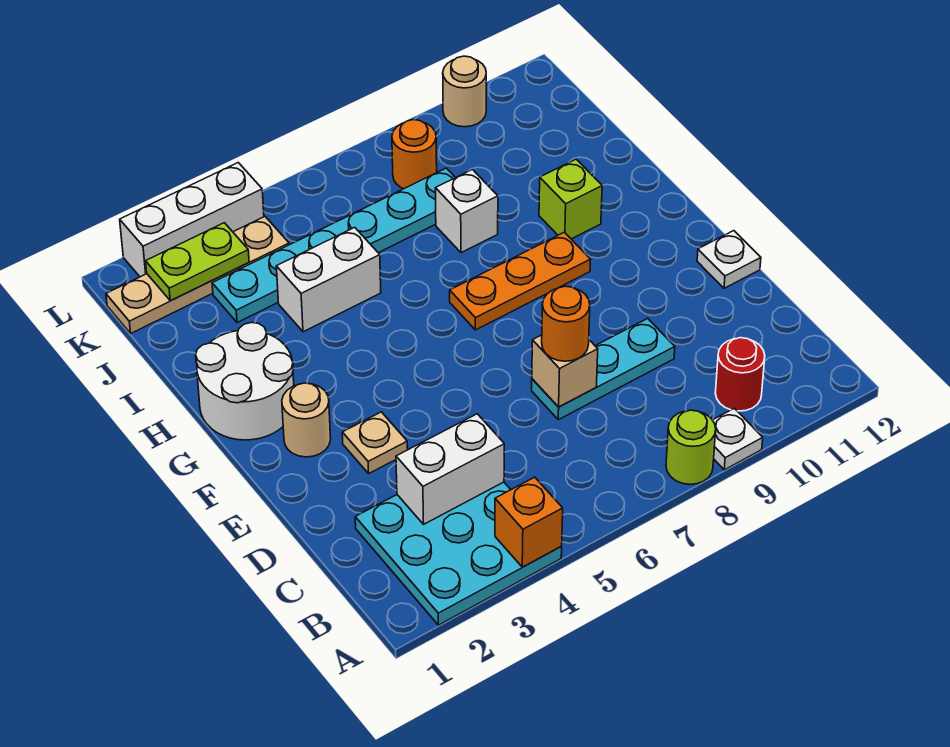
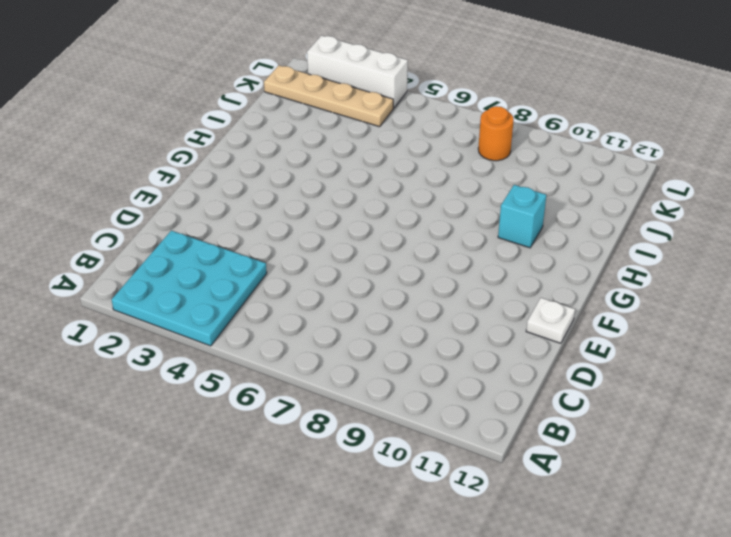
cyan 1x1 brick [498,185,546,248] -> lime 1x1 brick [539,159,602,239]
none -> lime 1x1 round brick [666,410,716,484]
none -> white 1x1 plate [713,408,763,470]
none -> red 1x1 round brick [715,338,765,411]

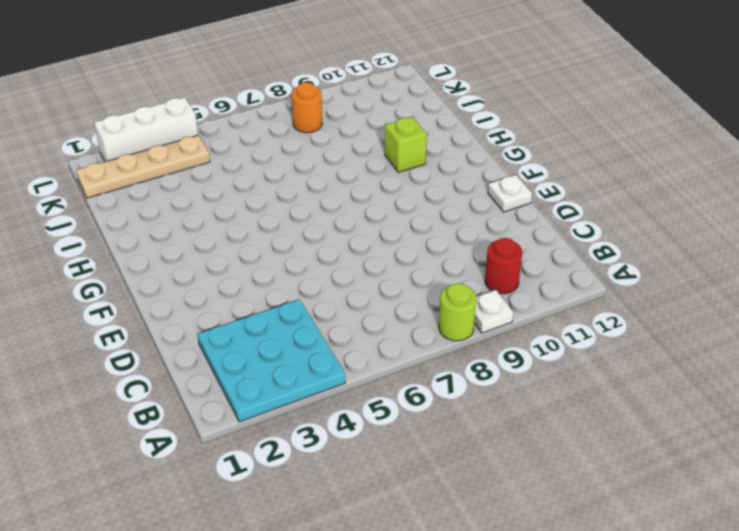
none -> cyan 1x3 plate [532,318,675,420]
none -> tan 1x1 plate [342,412,408,473]
none -> tan 1x1 round brick [282,383,331,457]

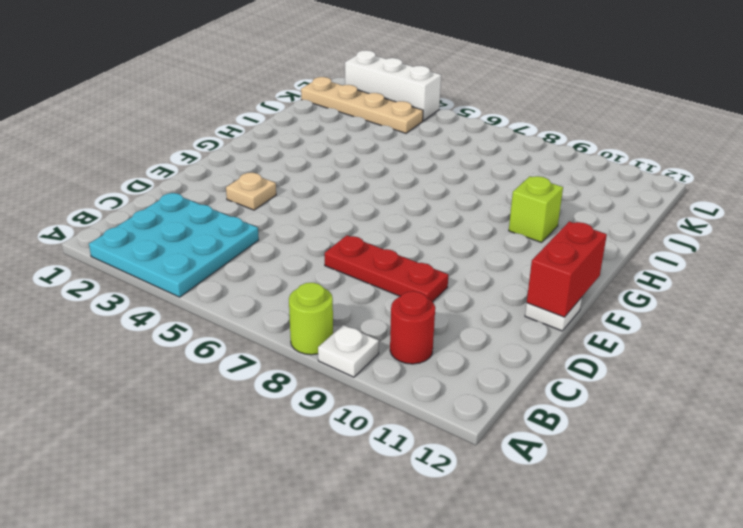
red 1x3 plate [325,235,448,302] -> cyan 1x3 plate [532,318,675,420]
red 1x2 brick [527,221,607,317] -> none
none -> tan 1x1 round brick [282,383,331,457]
none -> white 2x2 round brick [196,322,294,440]
none -> orange 1x3 plate [450,232,591,330]

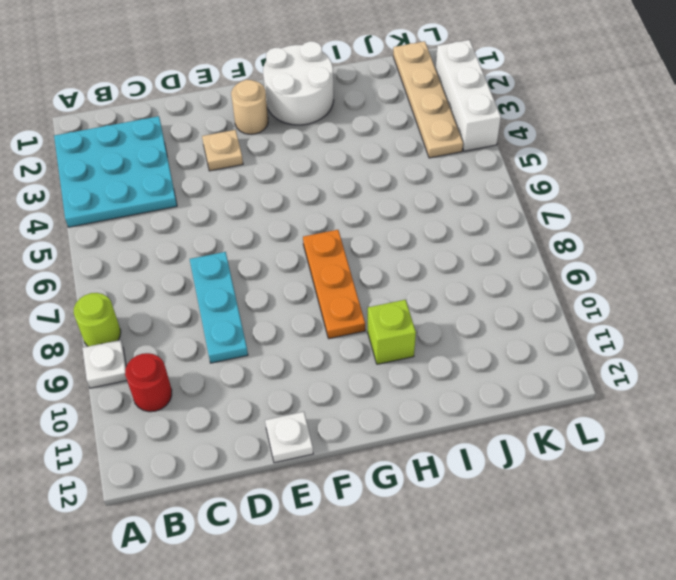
none -> white 1x2 brick [276,227,381,332]
none -> white 1x1 brick [435,170,498,253]
none -> cyan 1x6 plate [212,168,455,323]

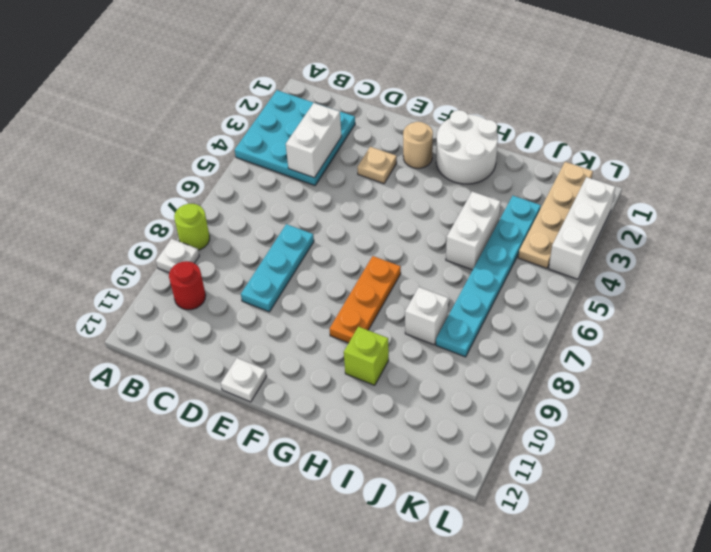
none -> orange 1x1 round brick [392,120,437,189]
none -> tan 1x1 round brick [443,56,486,127]
none -> orange 1x1 brick [495,477,563,567]

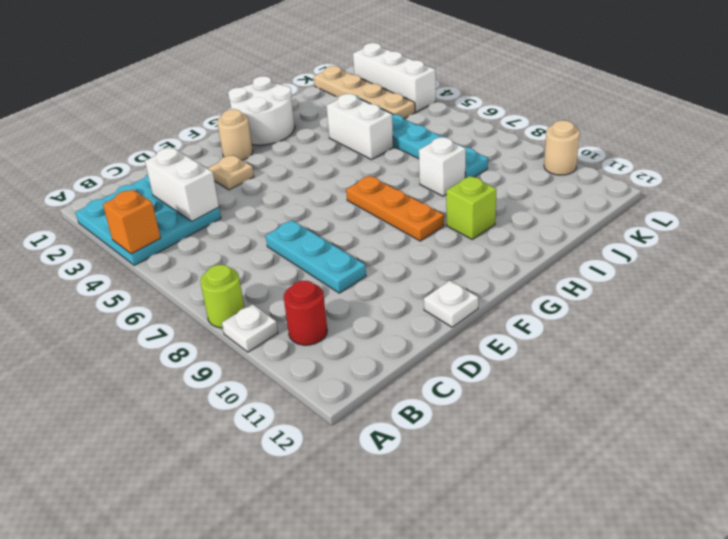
none -> orange 1x1 round brick [392,120,437,189]
none -> tan 1x1 brick [532,335,598,407]
none -> lime 1x2 plate [146,223,249,301]

